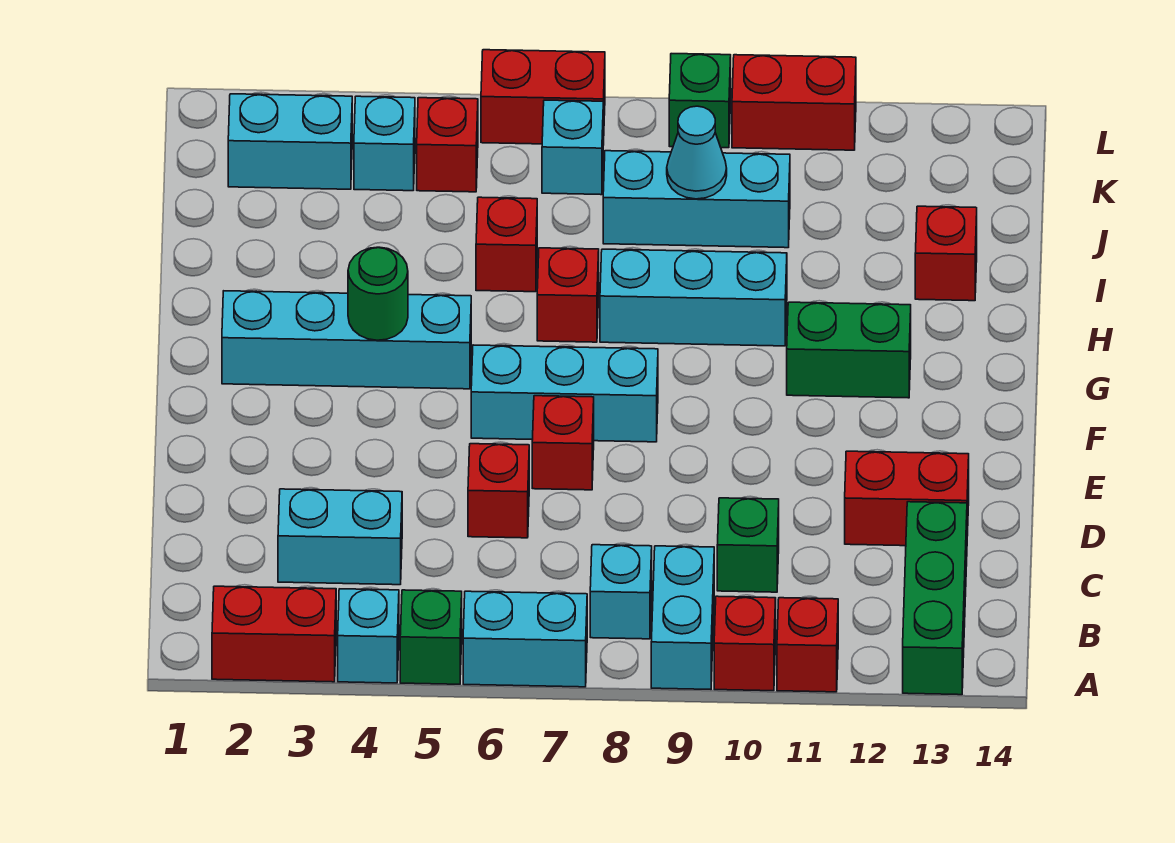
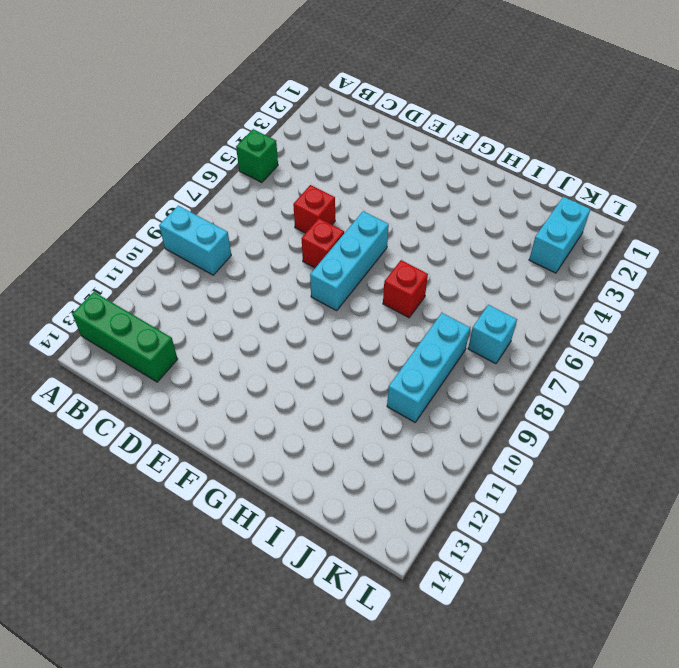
none -> red 1x2 brick [212,586,336,682]
none -> cyan 1x1 brick [338,589,399,683]
none -> cyan 1x2 brick [463,591,587,687]
none -> red 1x1 brick [714,596,776,691]

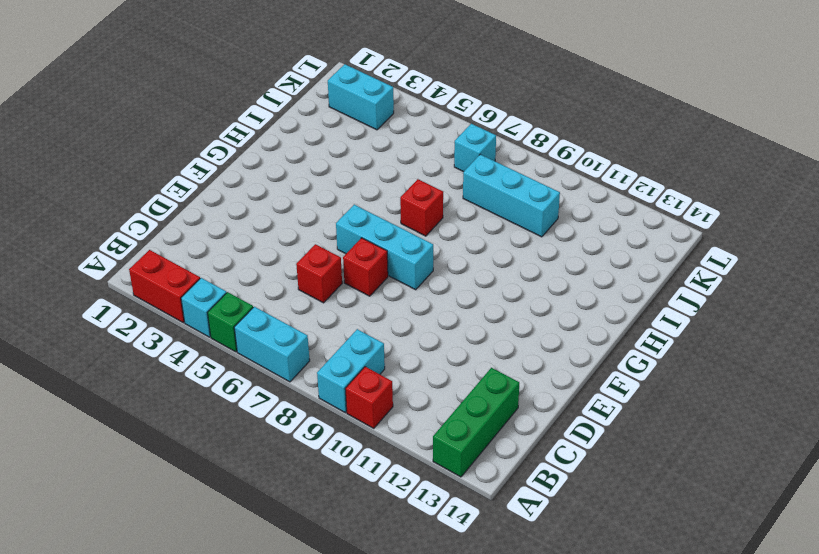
none -> red 1x1 brick [777,598,838,692]
none -> cyan 1x1 brick [590,545,652,639]
none -> cyan 1x2 brick [278,489,402,585]
none -> green 1x1 brick [717,498,779,592]

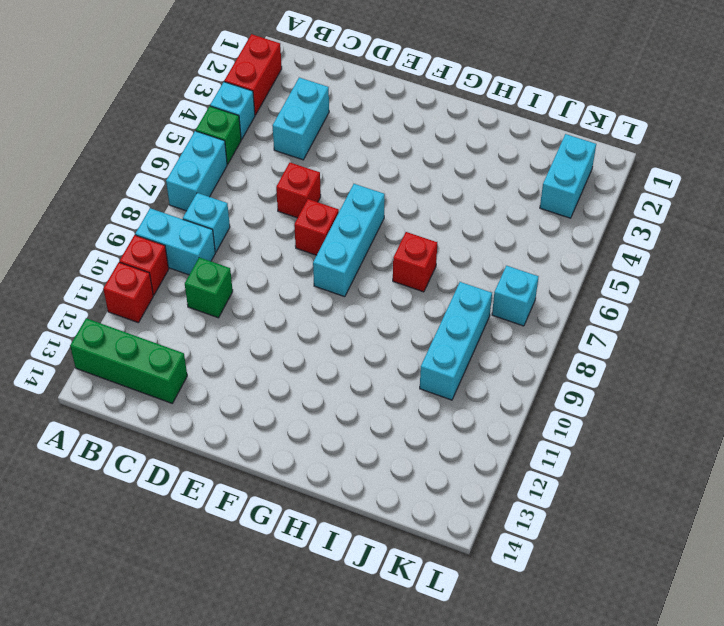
none -> red 1x2 brick [845,451,969,546]
none -> cyan 1x4 brick [222,291,471,389]
none -> green 1x2 brick [787,302,911,398]
none -> cyan 1x3 brick [600,249,787,346]

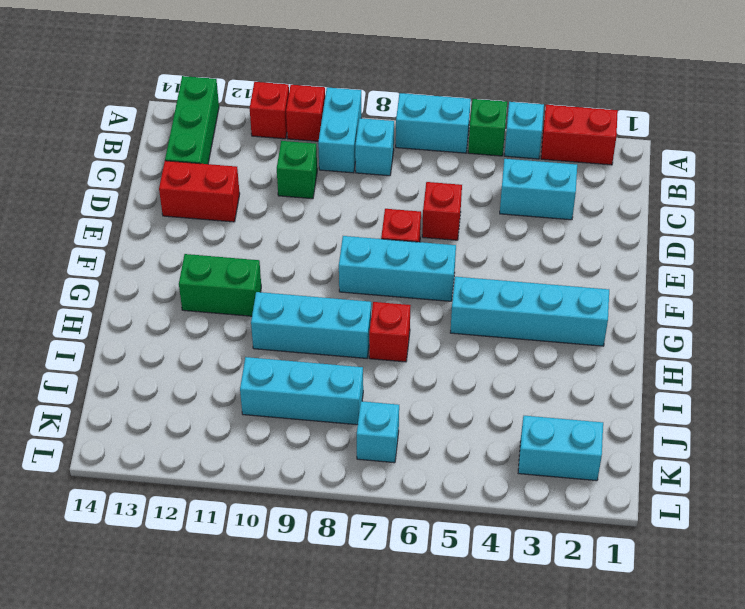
none -> red 1x1 brick [476,197,537,292]
none -> red 1x1 brick [915,206,977,301]
none -> cyan 1x1 brick [354,96,415,191]
none -> red 1x1 brick [417,98,478,192]

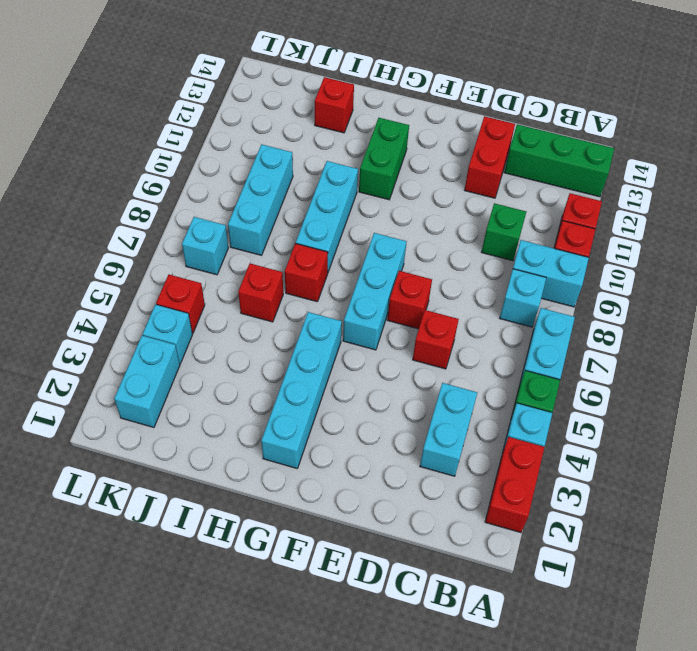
none -> red 1x2 brick [481,50,605,145]
none -> green 1x1 brick [669,54,731,148]
none -> red 1x2 brick [732,55,856,150]
none -> green 1x1 round brick [348,247,408,340]

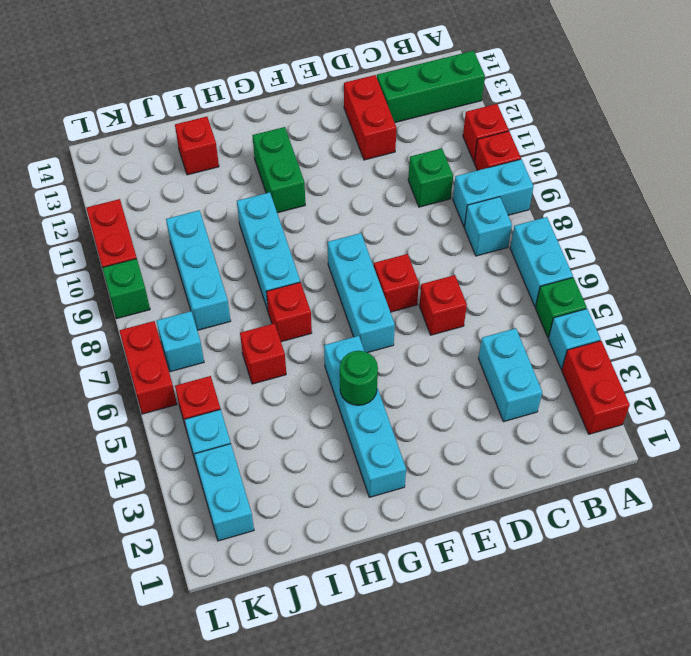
none -> cyan 1x1 cone [667,106,727,199]

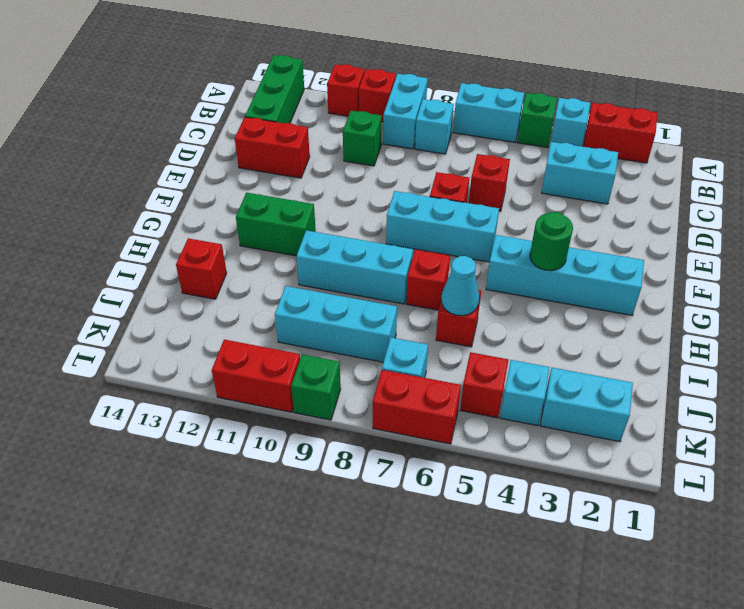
cyan 1x1 cone [441,256,479,316] -> cyan 1x1 cone moved to [667,106,727,199]

